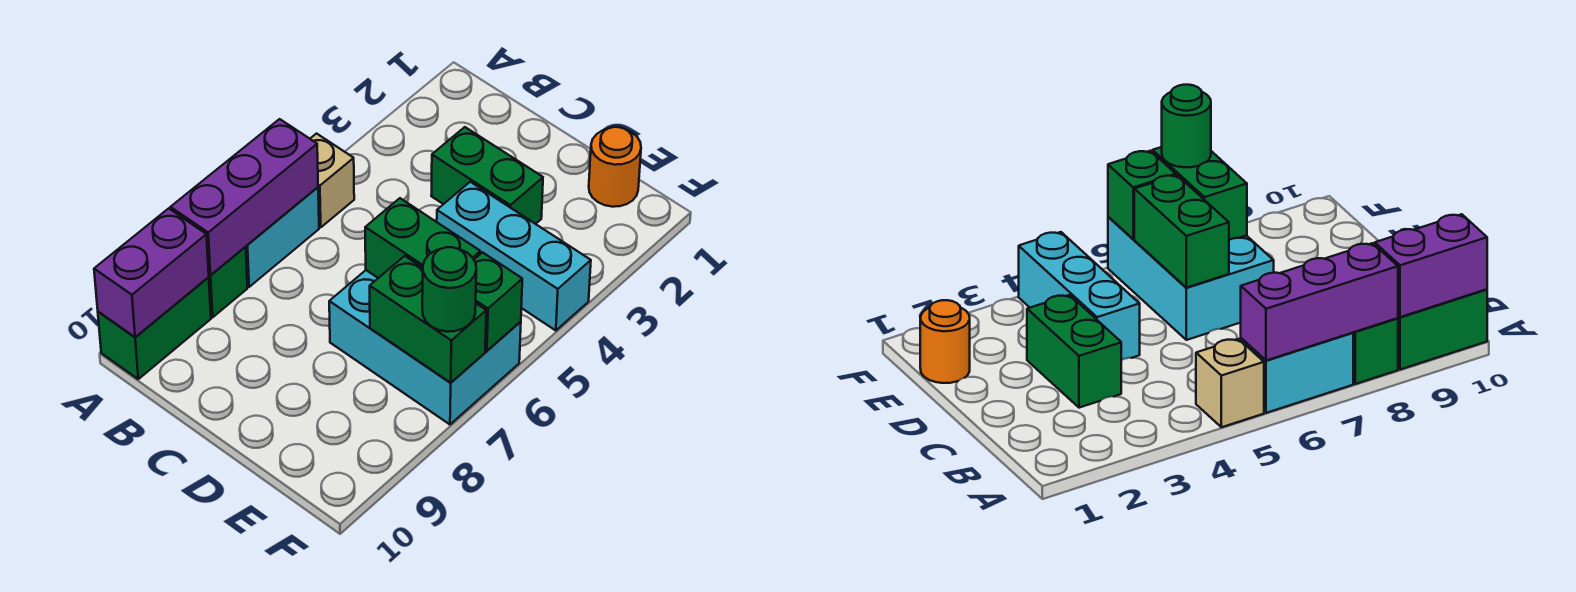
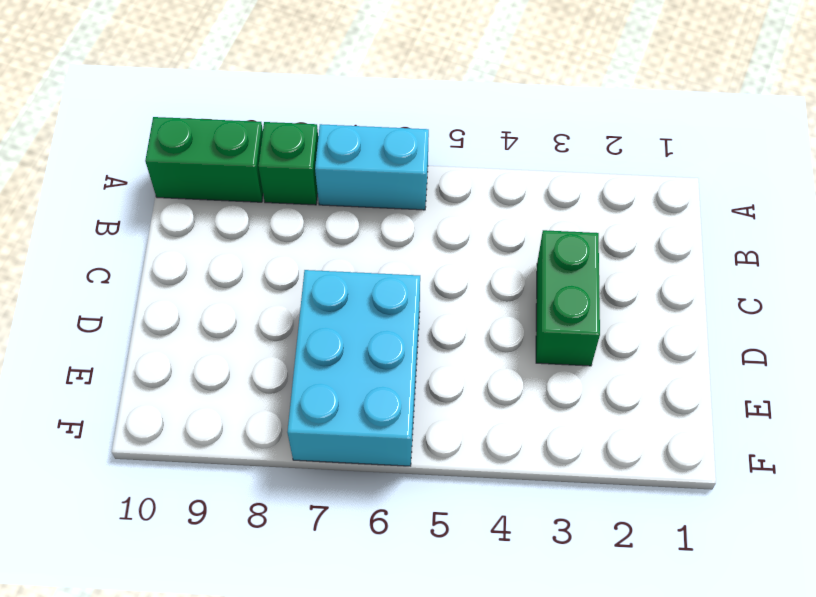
none -> tan 1x1 brick [310,134,354,227]
none -> cyan 1x3 brick [437,182,591,331]
none -> orange 1x1 round brick [589,127,641,207]

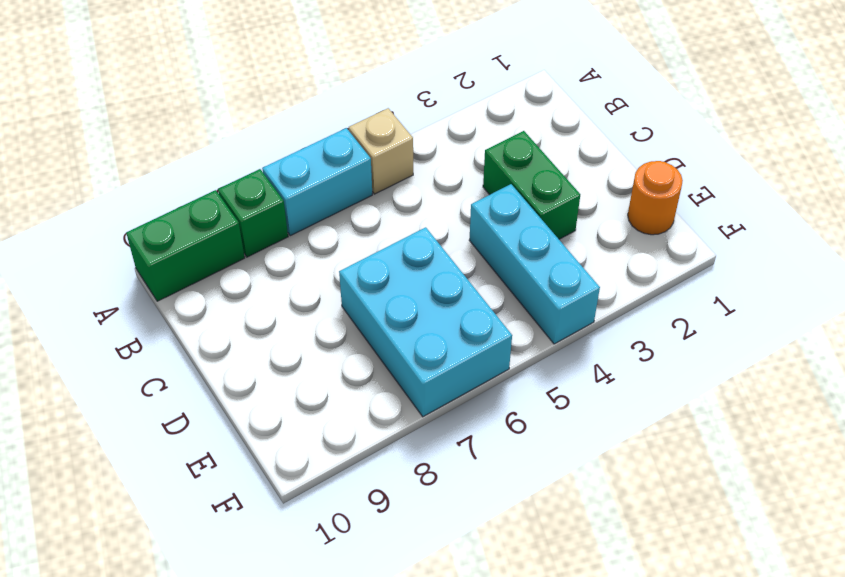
none -> purple 1x3 brick [170,119,318,275]
none -> purple 1x2 brick [94,208,209,337]
none -> green 1x2 brick [365,198,480,278]

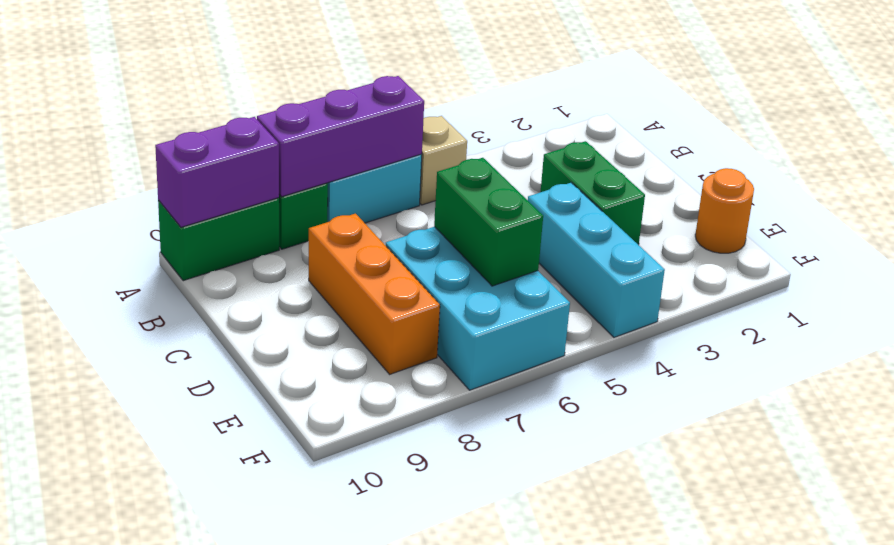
orange 1x3 brick [309,214,440,374] -> none
none -> green 1x2 brick [370,256,486,383]
none -> green 1x1 brick [474,252,522,351]
none -> green 1x1 round brick [422,247,476,332]

